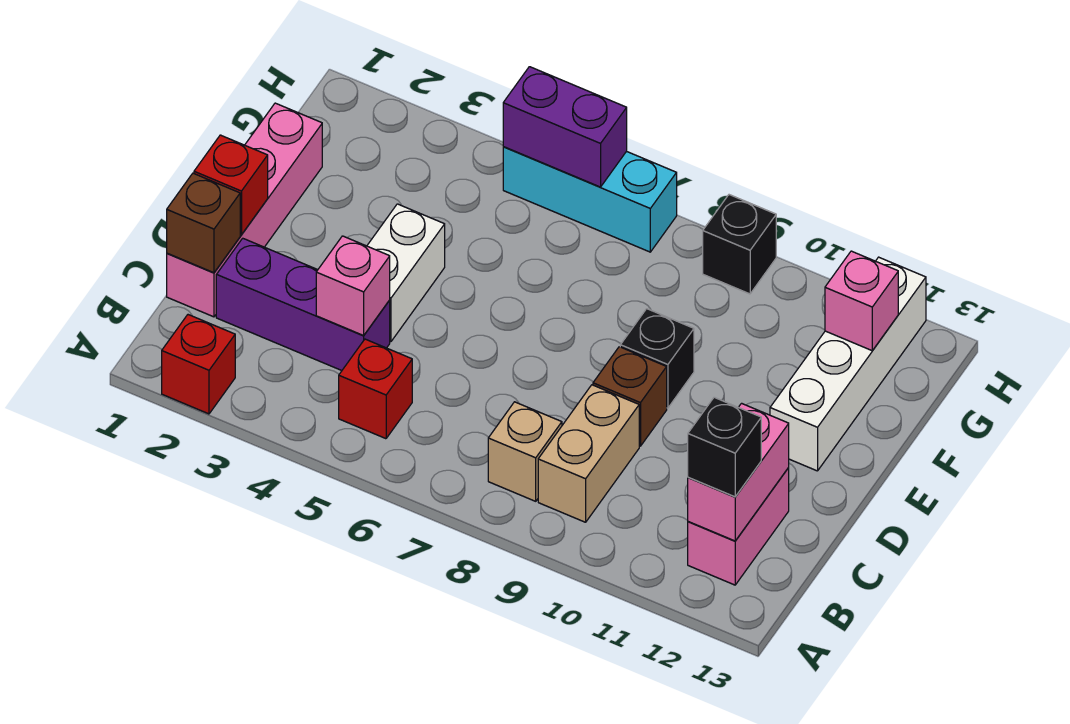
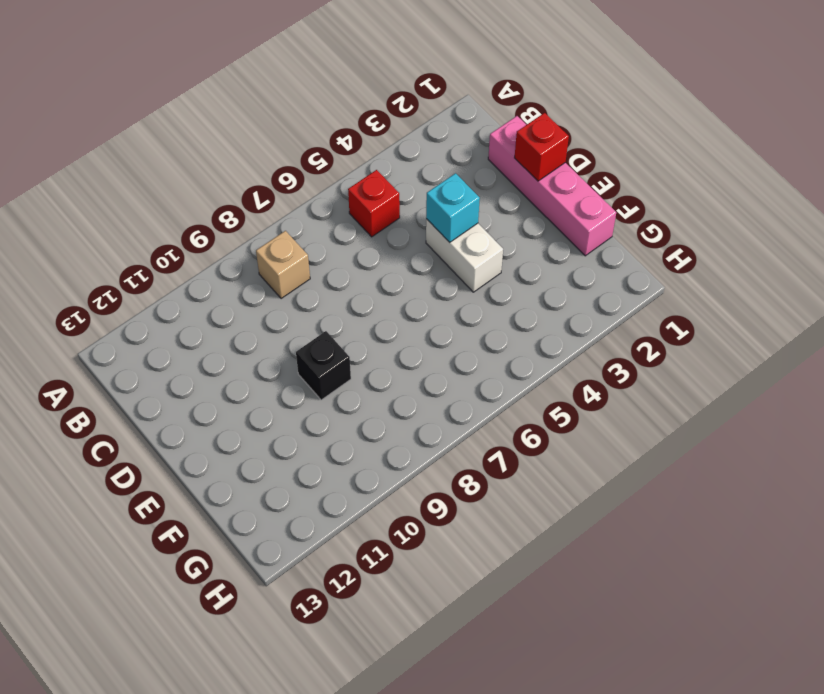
cyan 1x1 brick [426,173,480,242] -> none
none -> red 1x1 brick [162,315,235,414]
none -> tan 1x2 brick [538,385,639,522]
none -> pink 1x2 brick [688,468,789,585]

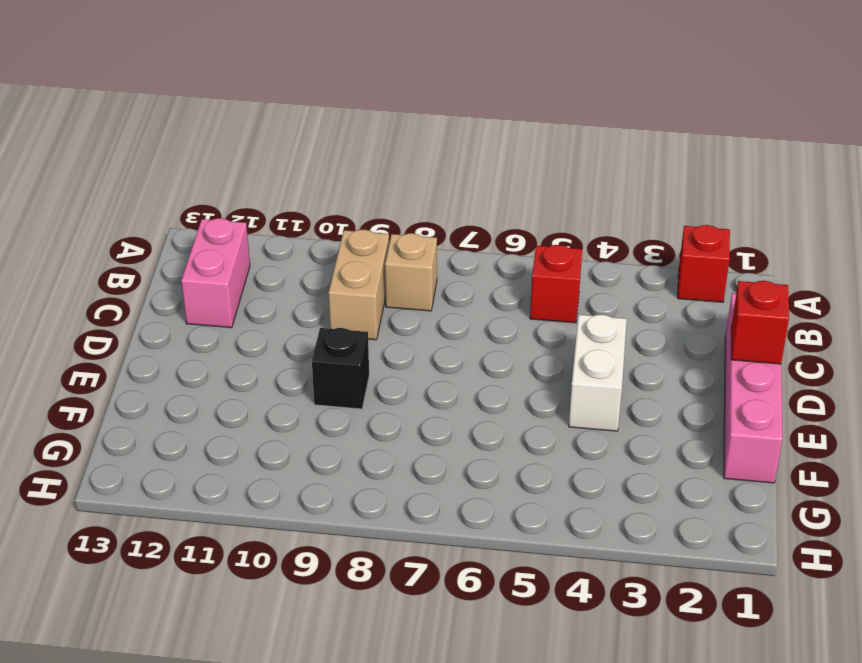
none -> purple 1x3 brick [216,238,390,371]
none -> brown 1x1 brick [593,347,667,446]
none -> white 1x4 brick [770,257,926,471]

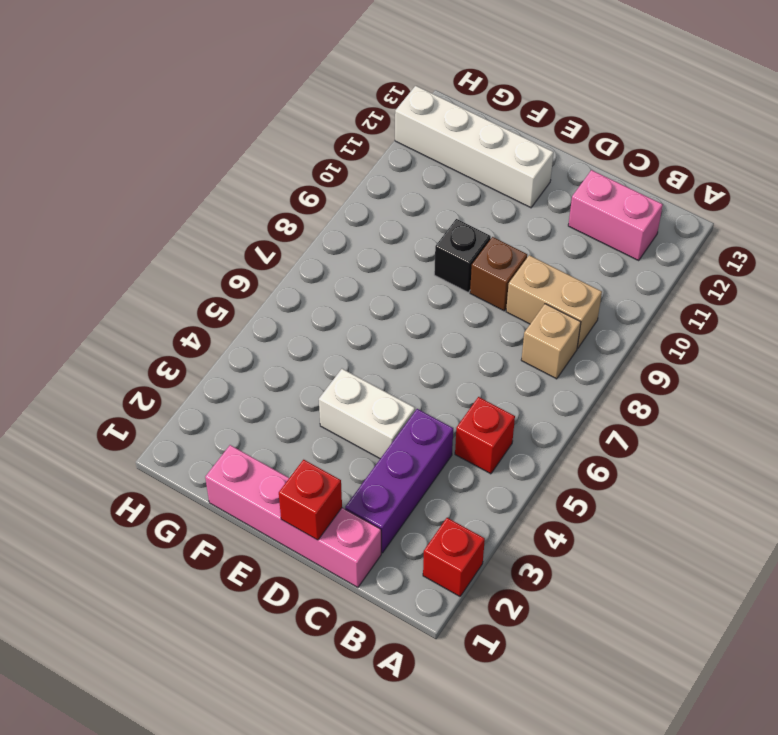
none -> cyan 1x3 brick [503,147,677,252]
none -> black 1x1 brick [703,195,776,294]
none -> pink 1x2 brick [688,403,789,541]

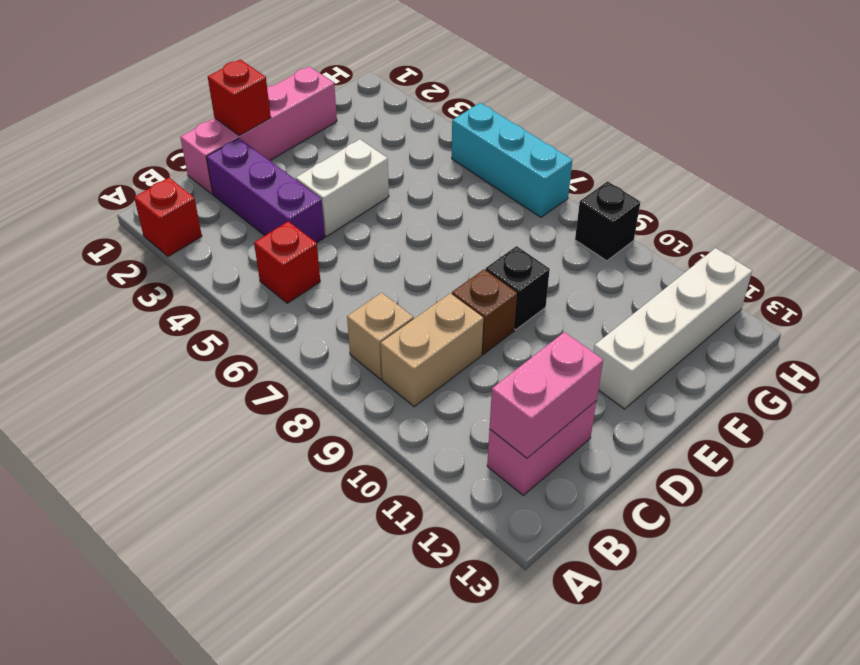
none -> brown 1x1 brick [167,173,240,273]
none -> pink 1x1 brick [316,236,390,335]
none -> pink 1x1 brick [825,251,898,351]

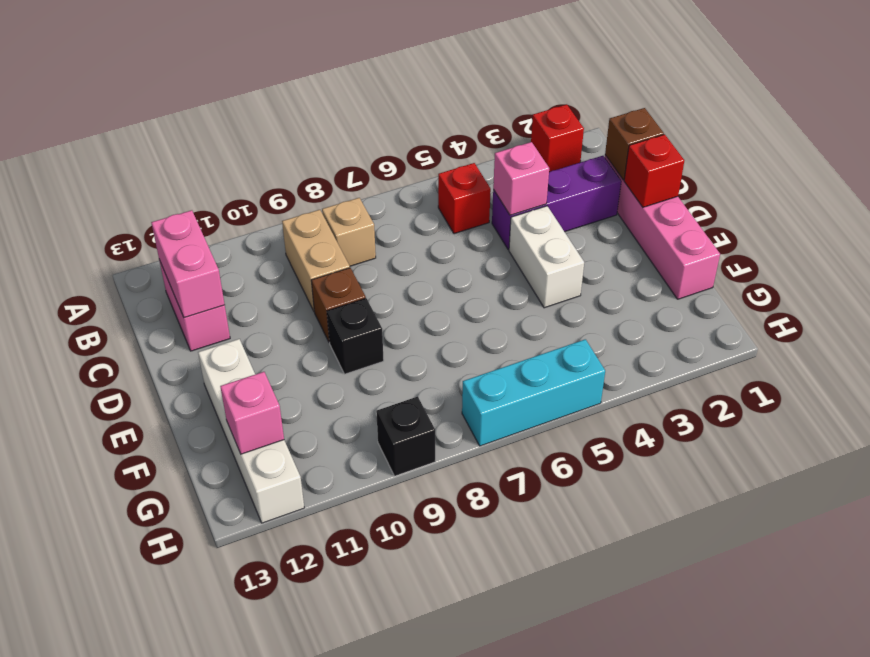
none -> purple 1x2 brick [503,67,627,187]
none -> black 1x1 brick [688,397,761,497]

